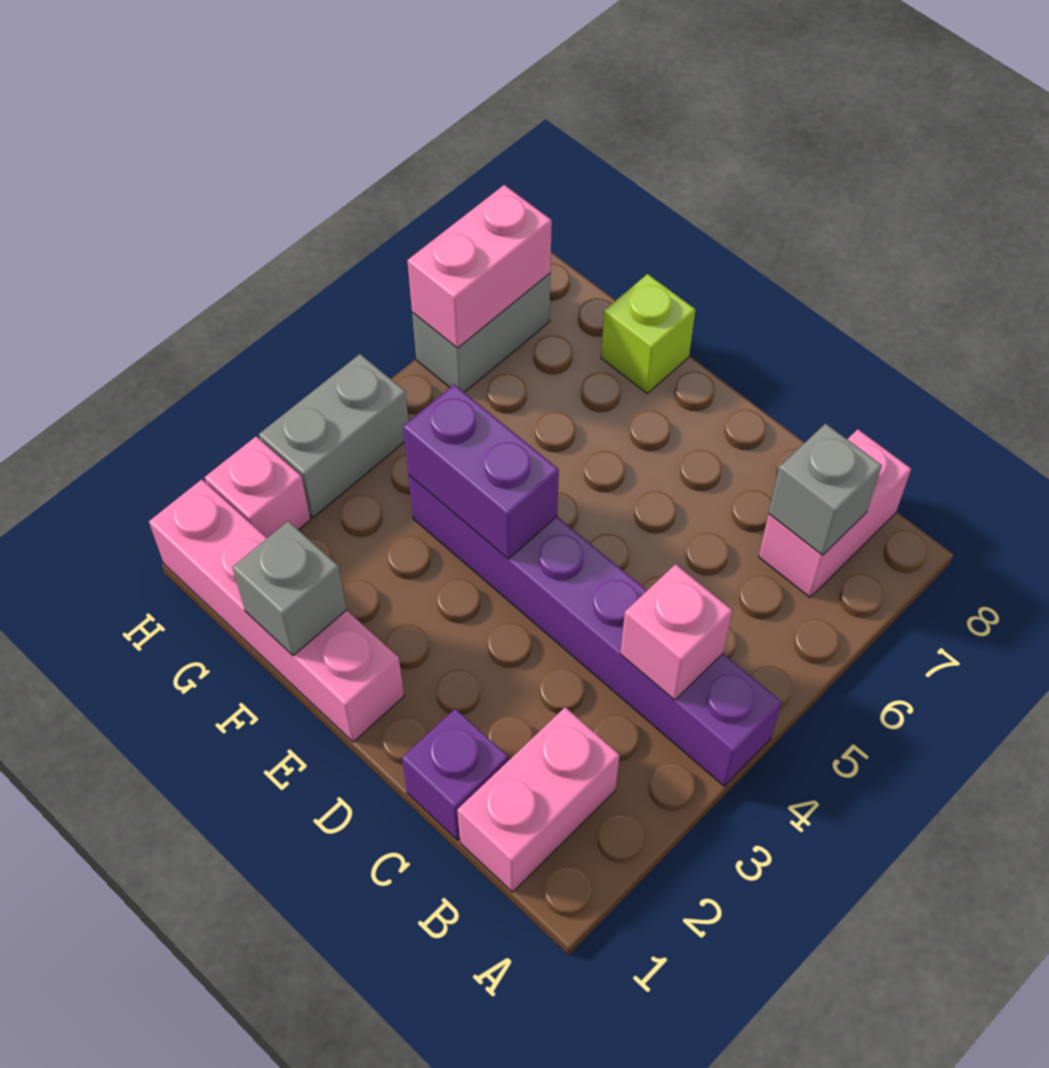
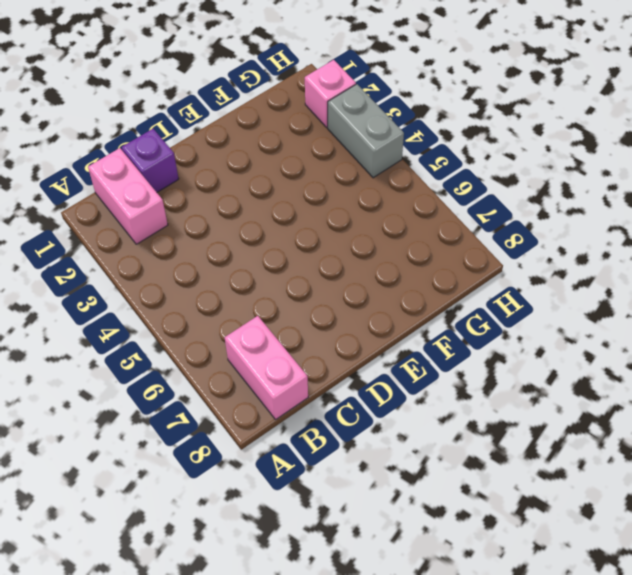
none -> purple 1x6 brick [408,475,782,786]
none -> pink 1x4 brick [149,479,404,742]
none -> lime 1x1 brick [601,274,695,393]

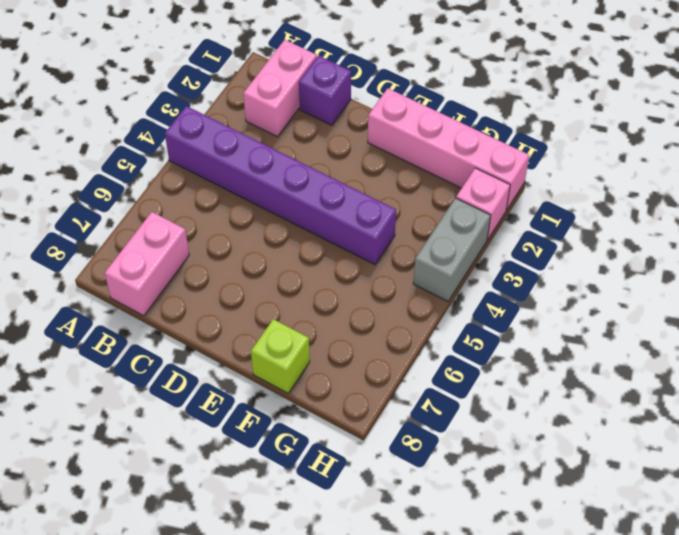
none -> grey 1x2 brick [412,273,551,392]
none -> pink 1x1 brick [620,564,732,700]
none -> grey 1x1 brick [769,424,882,555]

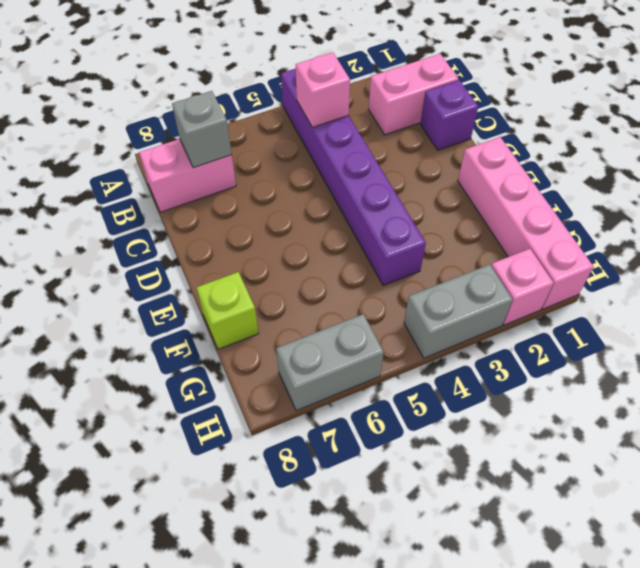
none -> purple 1x2 brick [403,385,559,559]
none -> grey 1x1 brick [232,521,347,656]
none -> pink 1x2 brick [407,185,552,348]

